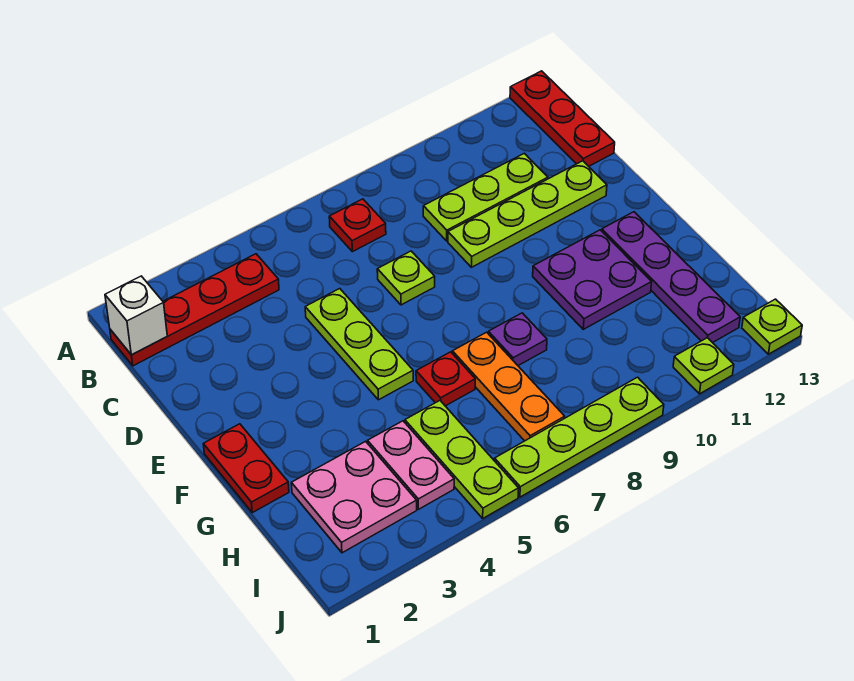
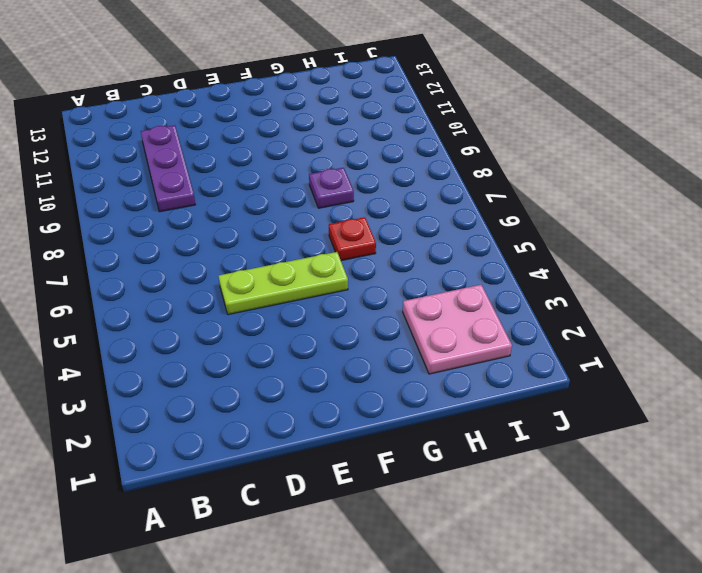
purple 1x3 plate [141,125,195,212] -> lime 1x3 plate [423,153,548,241]
none -> red 1x3 plate [510,71,615,166]
none -> red 1x4 plate [110,254,279,366]
none -> red 1x1 plate [329,199,386,252]

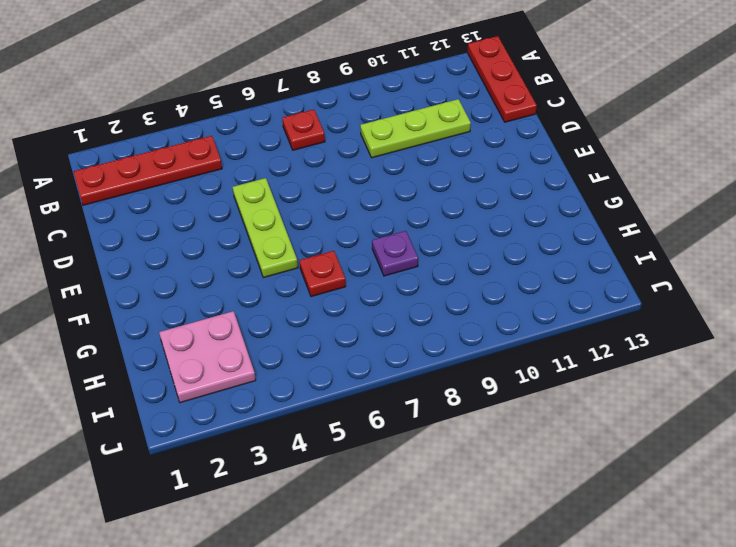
none -> lime 1x1 plate [377,251,435,305]
none -> lime 1x4 plate [448,161,607,267]
none -> red 1x2 plate [203,424,289,513]

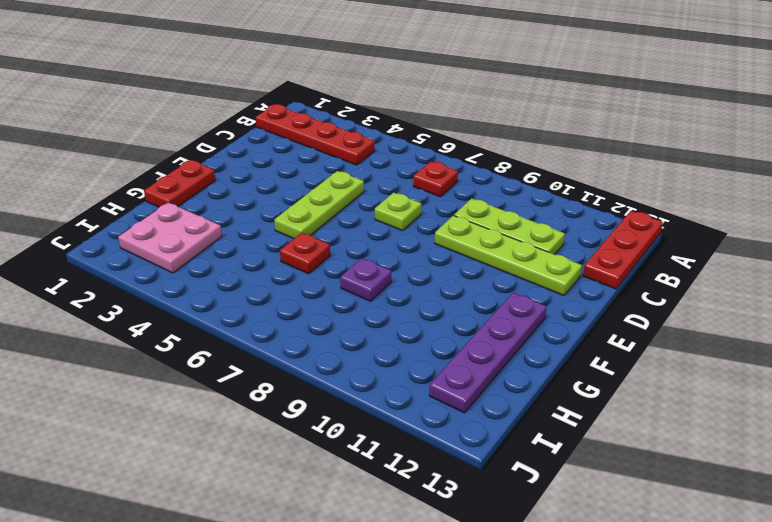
none -> purple 2x2 plate [533,230,652,329]
none -> orange 1x3 plate [452,332,565,441]
none -> pink 1x2 plate [368,421,454,509]

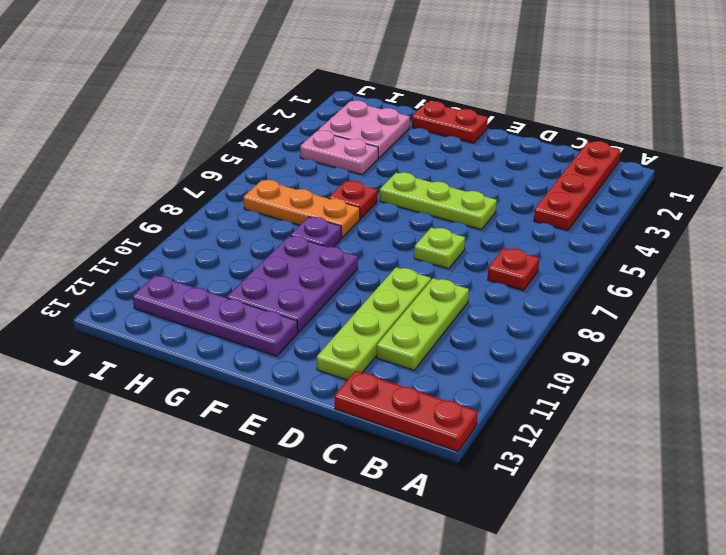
purple 2x3 plate [227,236,358,333] -> purple 2x2 plate [533,230,652,329]
none -> lime 1x3 plate [405,401,519,518]
none -> lime 1x4 plate [495,377,664,497]
none -> lime 1x1 plate [673,338,734,394]

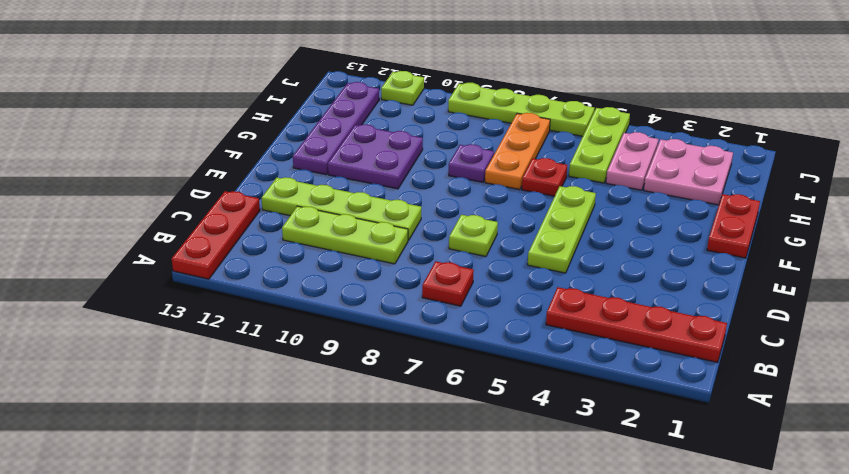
none -> lime 1x1 plate [742,299,802,354]
none -> white 1x1 brick [105,276,167,355]

